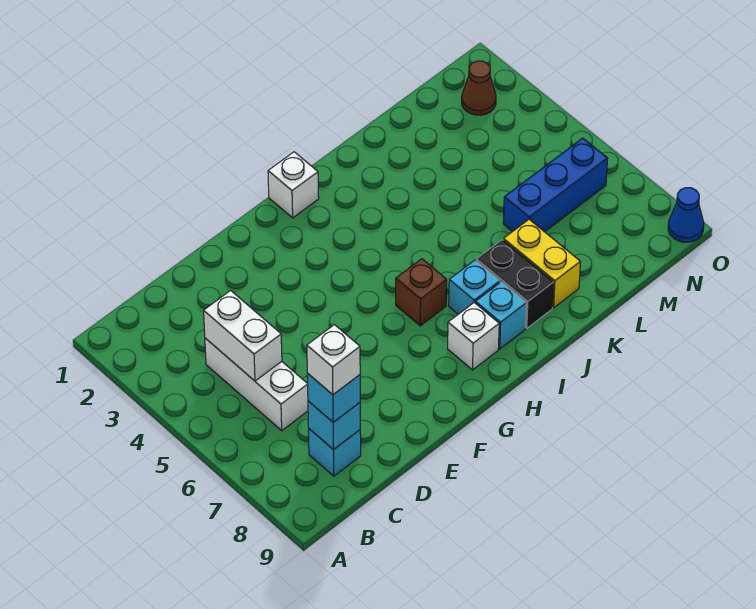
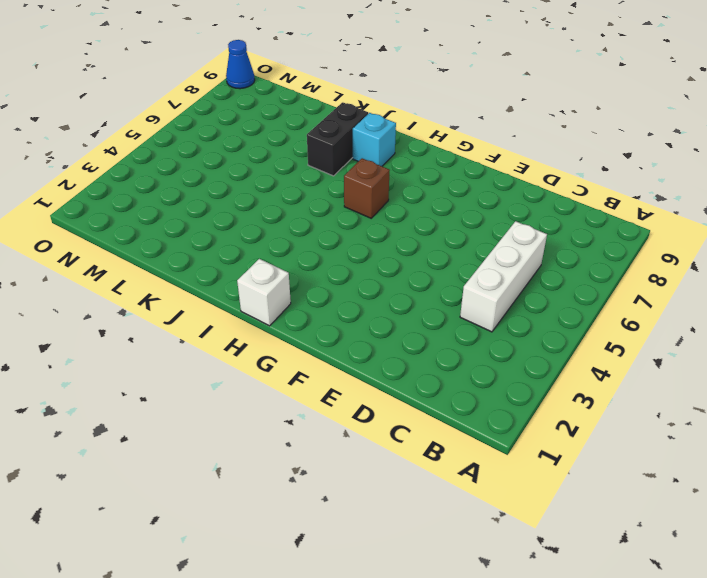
none -> cyan 1x1 brick [308,428,361,476]
none -> white 1x1 brick [448,303,499,370]
none -> cyan 1x1 brick [449,260,500,314]

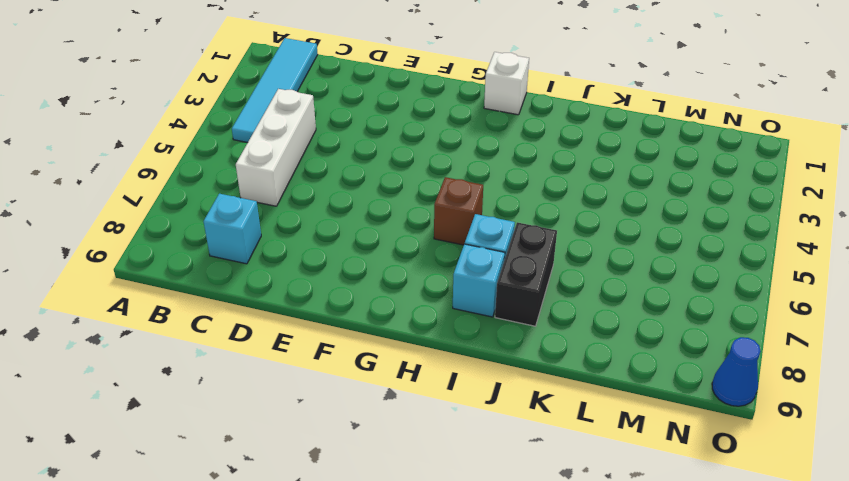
cyan 1x4 tile [232,38,318,143] -> none
none -> white 1x1 brick [448,303,499,370]
none -> yellow 1x2 brick [503,219,580,308]
none -> blue 1x3 brick [503,138,608,232]

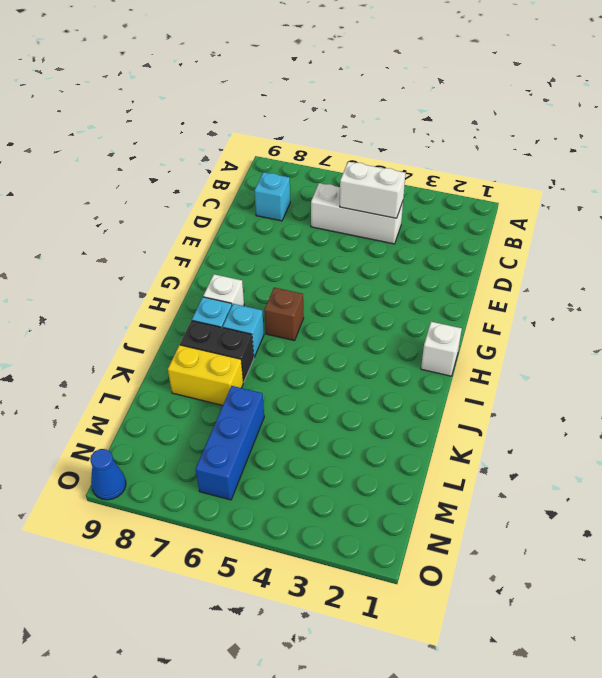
none -> brown 1x1 cone [462,61,496,115]
none -> cyan 1x1 brick [308,401,360,450]
none -> cyan 1x1 brick [307,373,360,422]

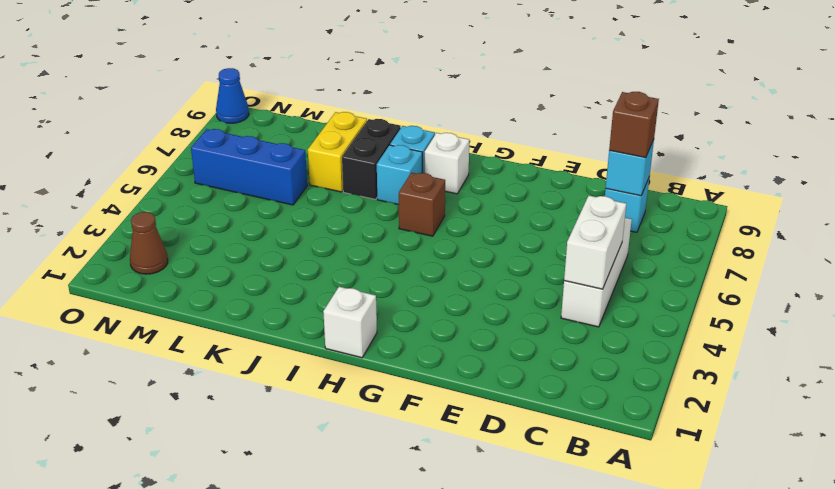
brown 1x1 brick [609,92,659,158] -> cyan 1x1 brick [307,373,360,422]
none -> white 1x1 brick [307,325,360,395]

